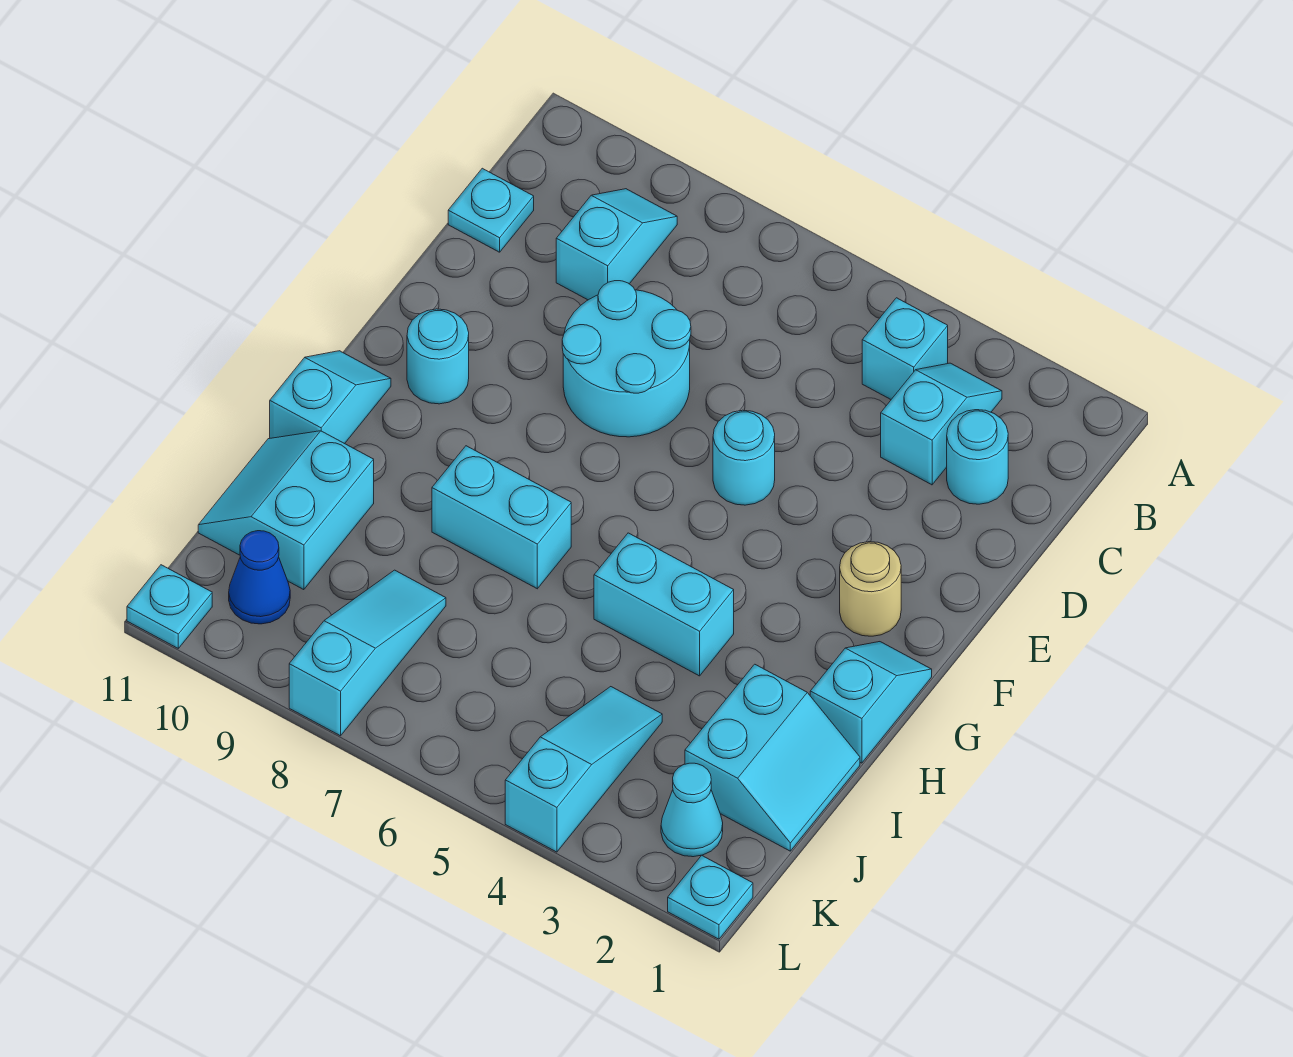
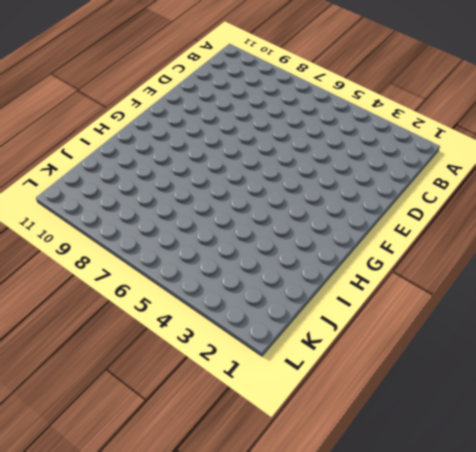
none -> cyan 1x2 slope [881,363,1002,485]
none -> cyan 1x1 brick [862,298,948,399]
none -> cyan 1x2 slope [556,189,677,300]

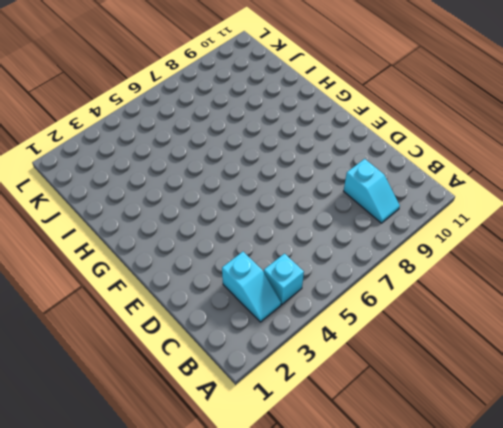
none -> cyan 1x1 round brick [947,410,1008,504]
none -> cyan 1x1 plate [448,168,534,252]
none -> cyan 2x2 round brick [562,281,691,437]

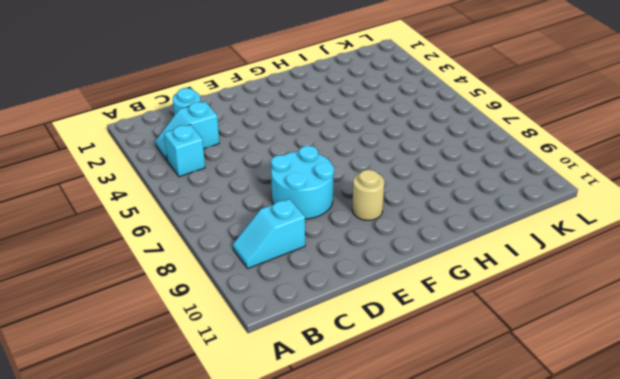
tan 1x1 round brick [352,170,384,220] -> tan 1x1 round brick moved to [840,542,901,636]
none -> cyan 1x1 plate [448,168,534,252]
none -> cyan 1x1 round brick [713,410,775,505]
none -> cyan 1x1 round brick [407,309,469,404]

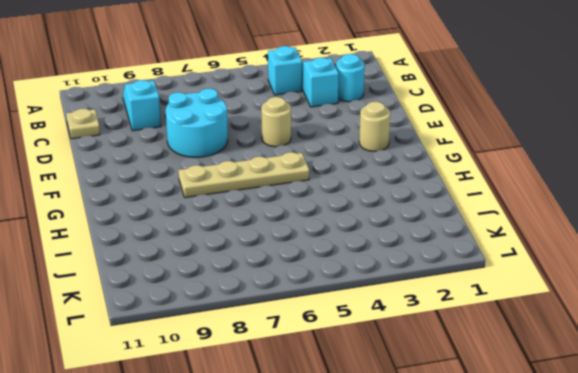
tan 1x1 plate [66,109,100,139] -> cyan 1x1 plate [448,168,534,252]
tan 1x1 round brick [261,97,291,147] -> cyan 1x1 round brick [713,410,775,505]
tan 1x4 plate [178,152,309,198] -> none
none -> cyan 1x1 round brick [407,309,469,404]
none -> cyan 1x2 slope [810,642,932,763]
none -> cyan 1x2 slope [270,351,391,444]

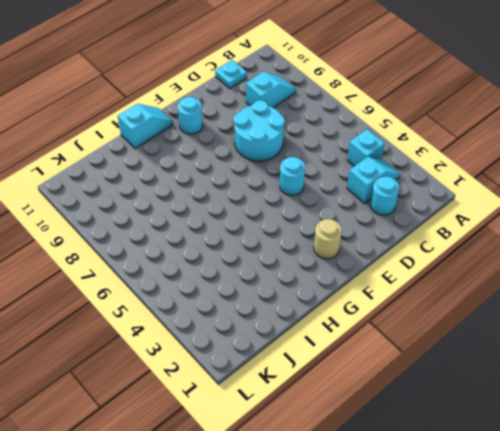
none -> cyan 1x2 slope [810,642,932,763]
none -> cyan 1x2 brick [594,533,734,676]
none -> cyan 1x2 brick [432,446,571,589]

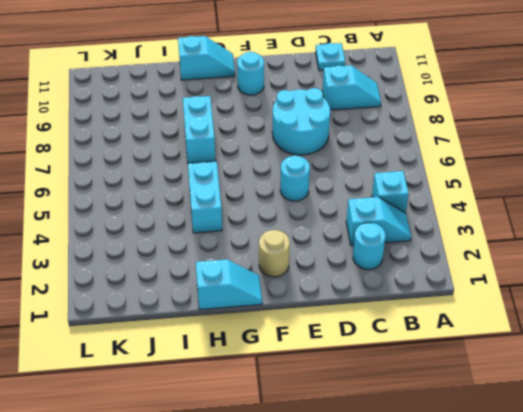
none -> cyan 2x2 slope [685,664,860,851]
none -> cyan 2x2 slope [198,431,374,590]
none -> cyan 1x3 slope [505,687,662,852]

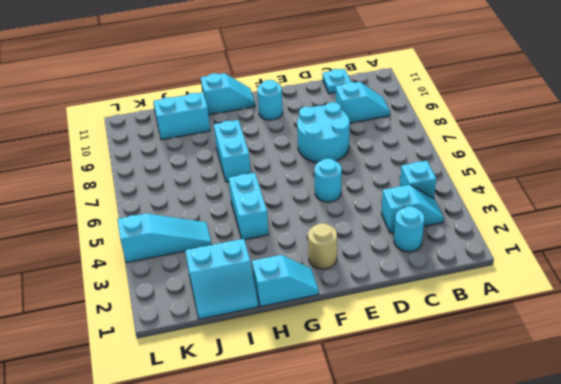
none -> cyan 1x3 slope [289,570,446,736]
none -> cyan 1x1 cone [661,763,723,857]
none -> blue 1x1 cone [229,531,290,624]

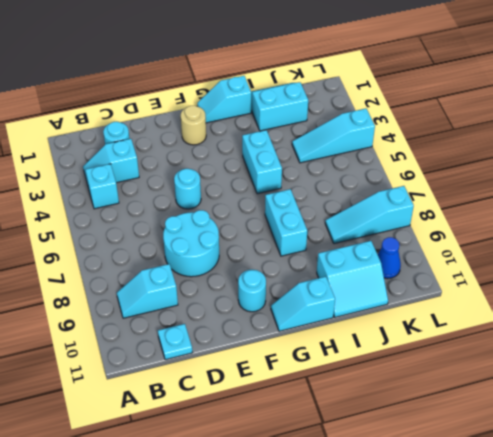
none -> cyan 1x1 cone [661,763,723,857]
none -> cyan 1x1 plate [668,855,753,939]
none -> cyan 1x1 plate [127,565,212,648]

